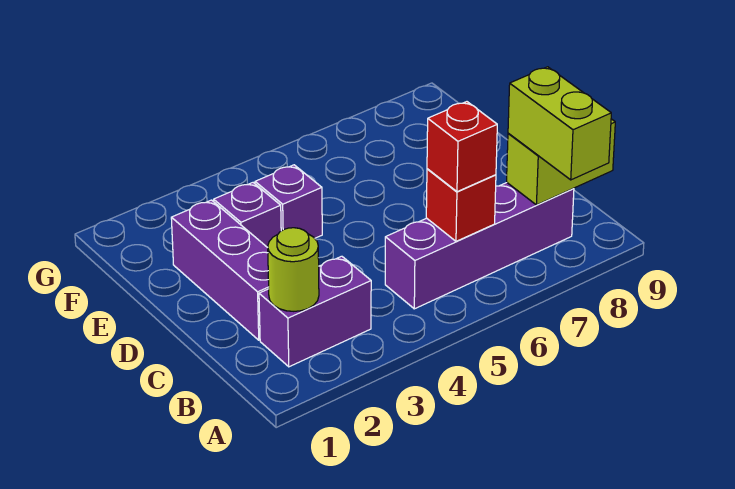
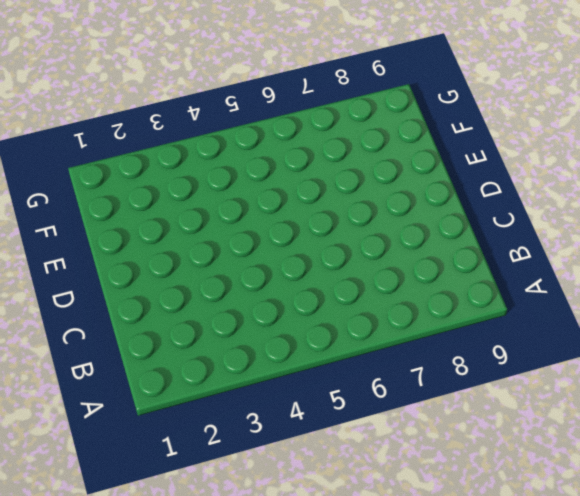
none -> purple 1x2 brick [259,256,371,367]
none -> purple 1x4 brick [385,183,574,309]

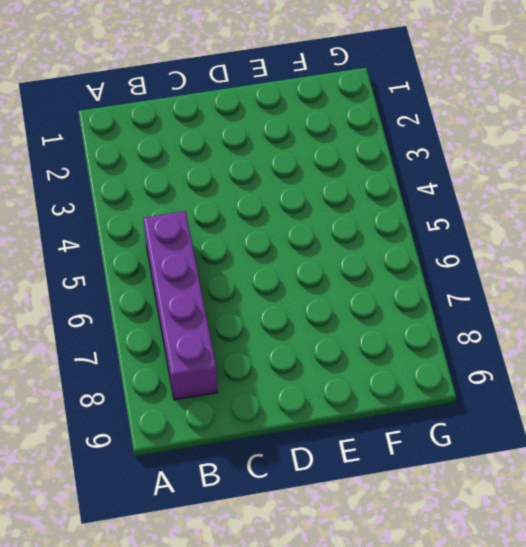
none -> purple 1x2 brick [259,256,371,367]
none -> purple 1x3 brick [171,200,269,340]

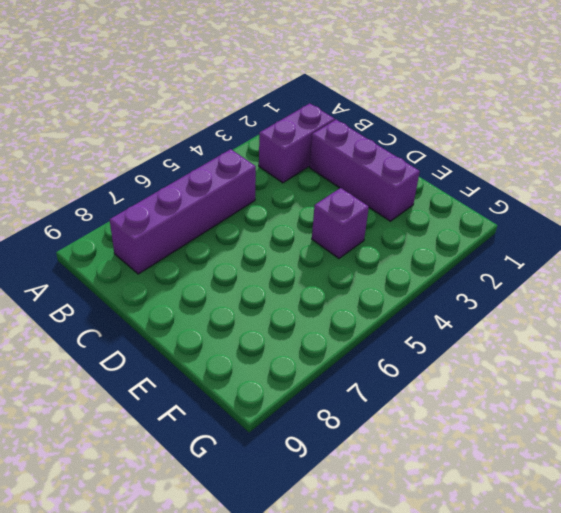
none -> purple 1x1 brick [214,183,281,248]
none -> lime 1x1 round brick [268,228,319,311]

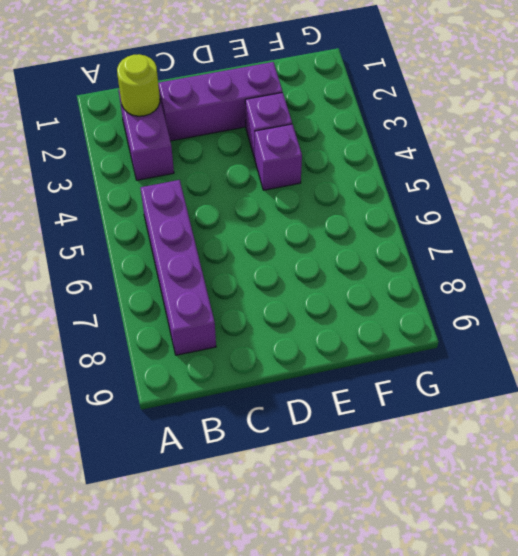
none -> red 1x1 brick [426,169,496,241]
none -> lime 1x2 brick [507,119,615,205]

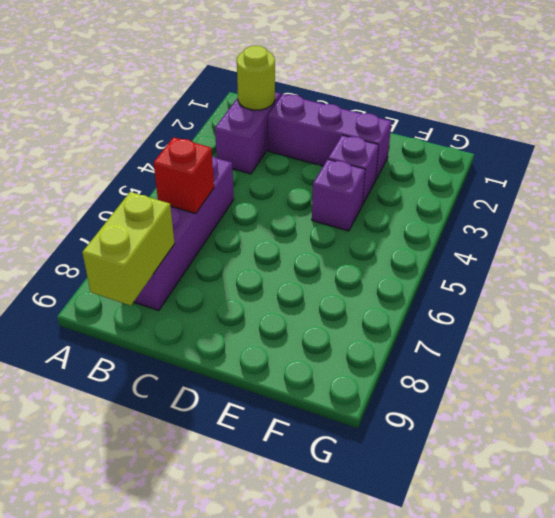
none -> lime 1x2 brick [508,67,611,180]
none -> red 1x1 brick [427,102,497,192]

